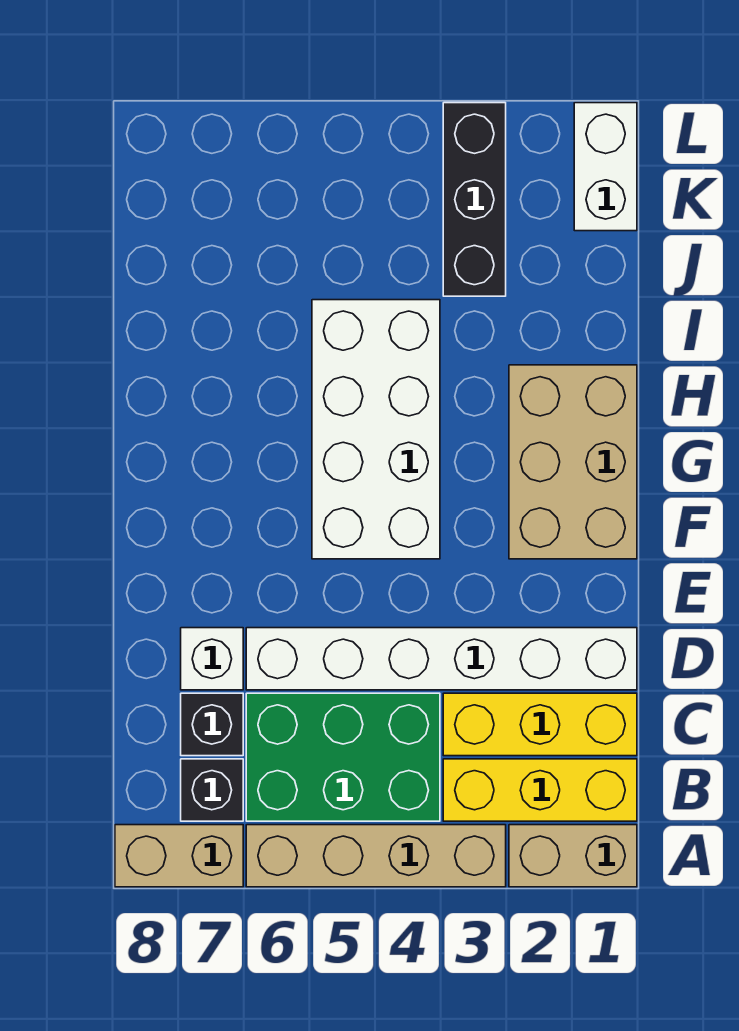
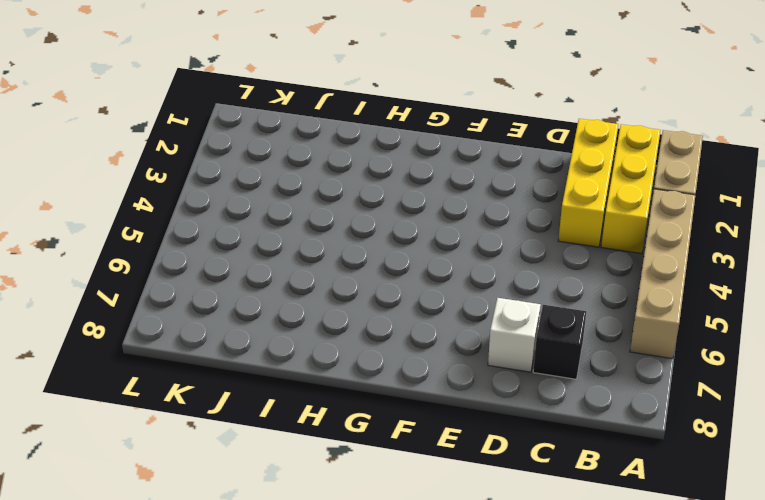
none -> tan 1x2 brick [115,825,243,887]
none -> green 2x3 brick [246,693,440,821]
none -> black 1x1 brick [181,759,243,821]

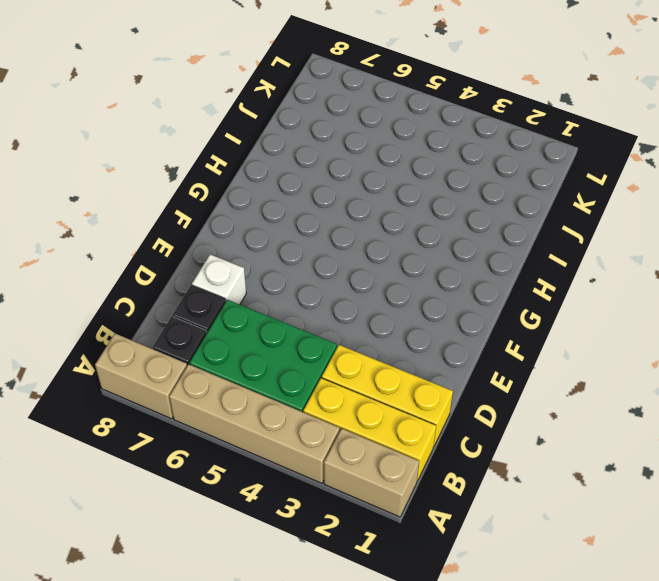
none -> white 1x6 brick [246,628,637,690]
none -> tan 2x3 brick [509,365,637,559]
none -> white 2x4 brick [312,300,440,559]

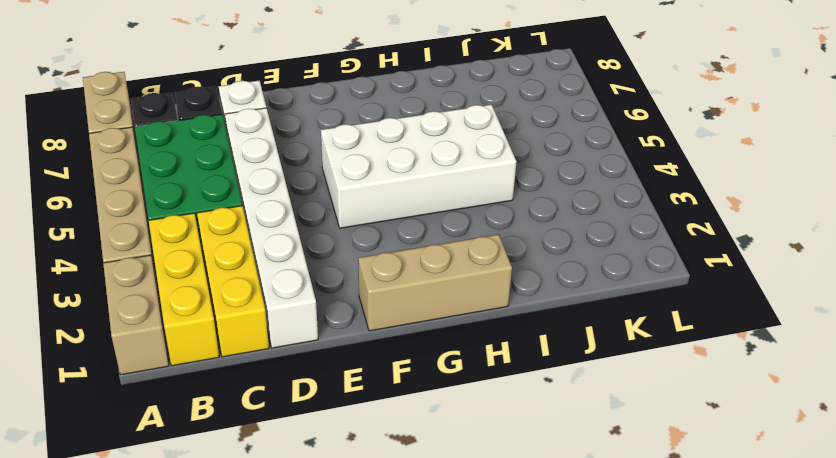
tan 1x3 brick [358,234,512,331] -> tan 2x3 brick [509,365,637,559]
none -> black 1x3 brick [443,103,506,296]
none -> white 1x2 brick [574,103,637,231]

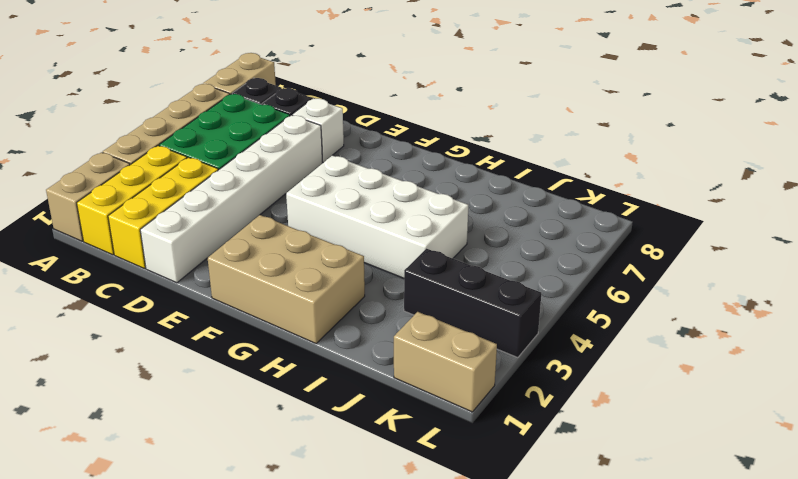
tan 1x2 brick [394,312,497,412] -> white 1x2 brick [574,103,637,231]

